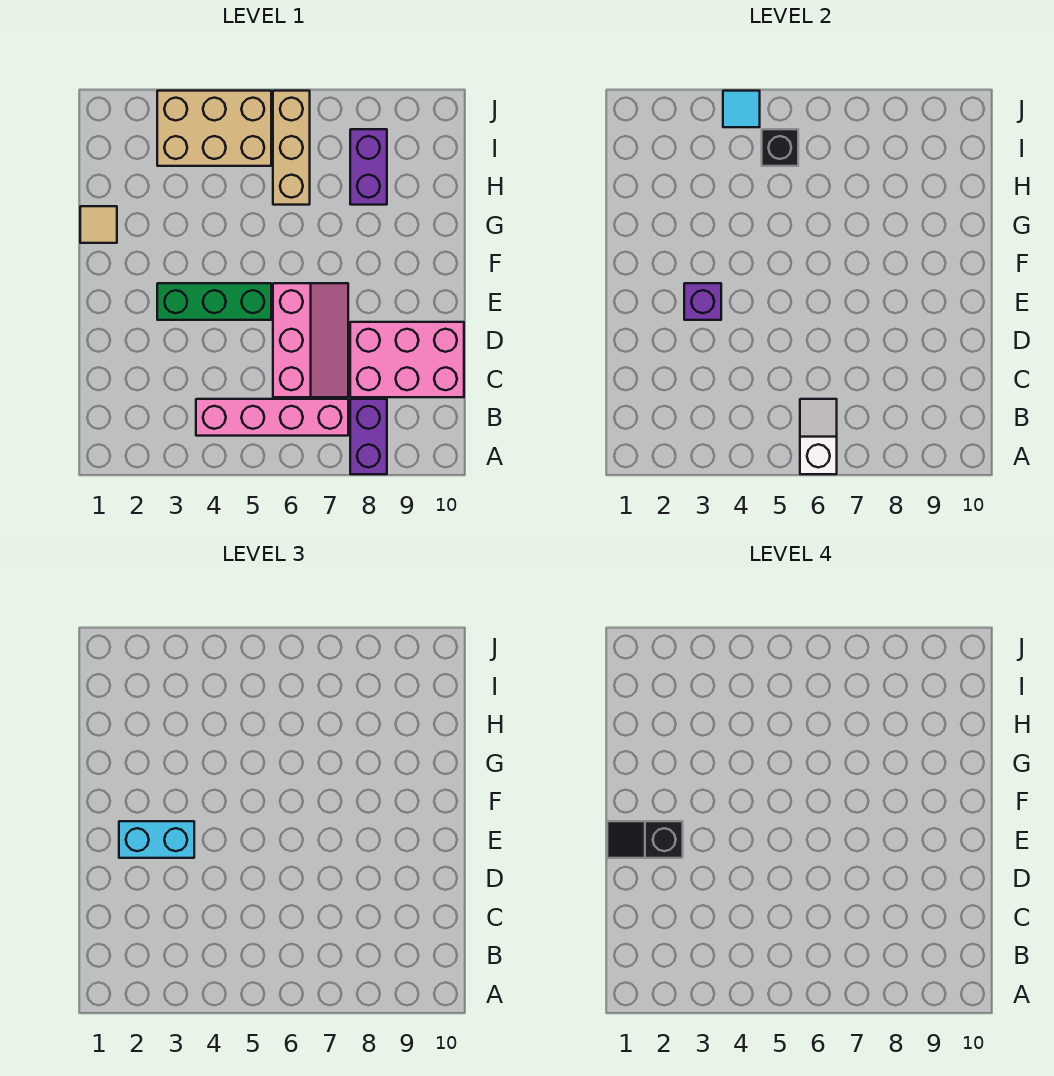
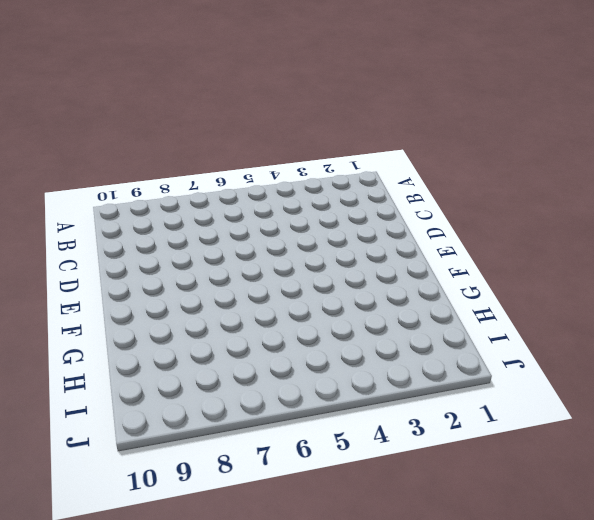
none -> purple 1x2 brick [350,399,387,474]
none -> pink 1x4 brick [196,399,348,436]
none -> pink 2x3 slope [273,283,348,397]

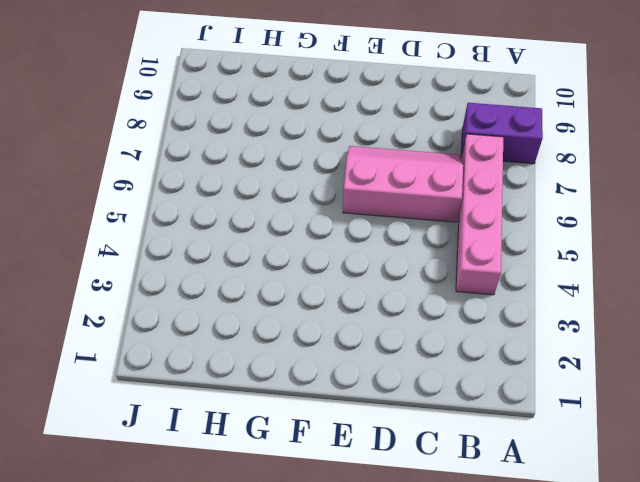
none -> pink 2x3 brick [350,322,464,397]
none -> green 1x3 brick [157,283,271,320]
none -> tan 1x1 tile [80,206,117,243]

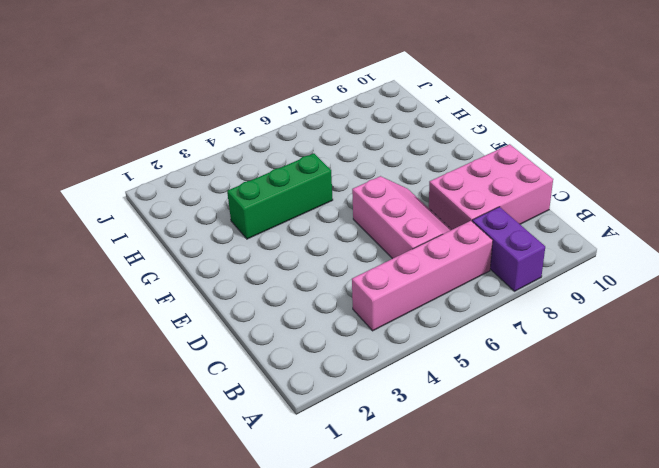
green 1x3 brick [227,153,333,239] -> green 1x3 brick moved to [157,283,271,320]
none -> tan 1x1 tile [80,206,117,243]
none -> tan 1x3 brick [273,91,310,205]
none -> purple 1x2 brick [350,129,387,205]

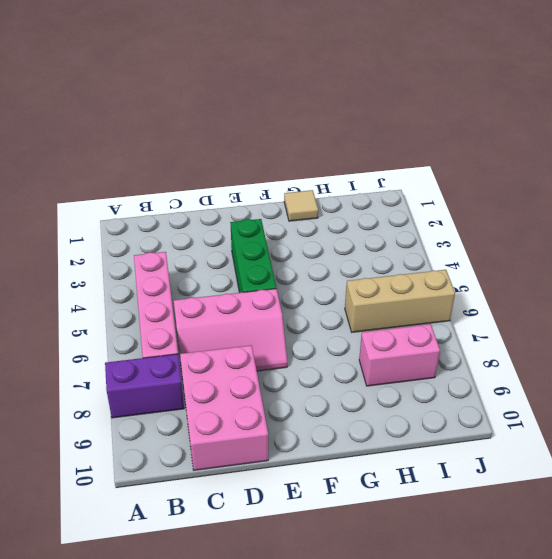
pink 1x2 brick [359,324,440,386] -> purple 1x2 brick [350,129,387,205]
none -> tan 2x3 brick [157,91,271,166]
none -> white 1x2 slope [800,399,837,474]
none -> purple 1x1 brick [684,283,721,320]

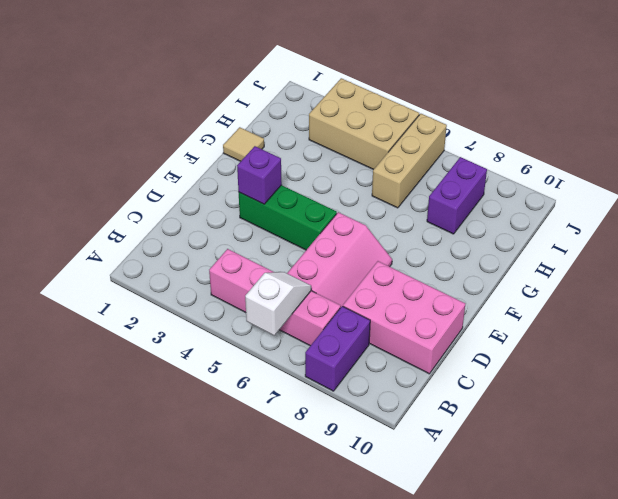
none -> black 1x1 brick [762,129,798,166]
none -> cyan 1x1 tile [723,91,760,127]
none -> cyan 1x2 brick [119,821,194,858]

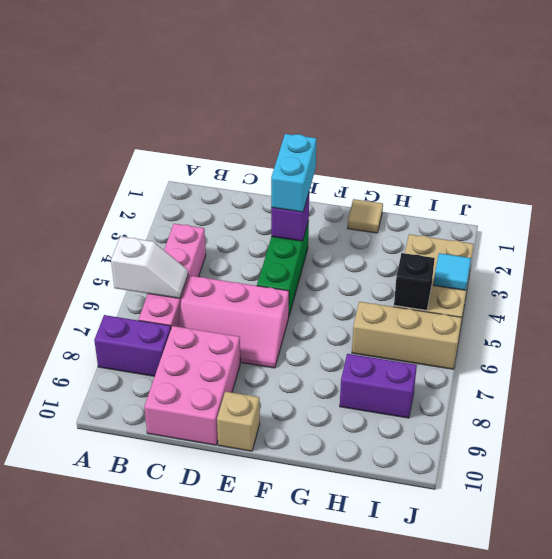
tan 1x1 brick [217,391,260,451] -> none
none -> black 1x2 slope [607,821,683,858]

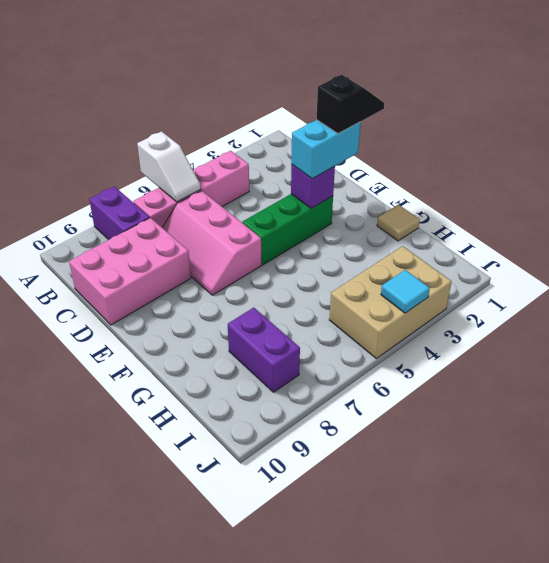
none -> tan 1x3 brick [273,91,310,205]
none -> black 1x1 brick [762,129,798,166]

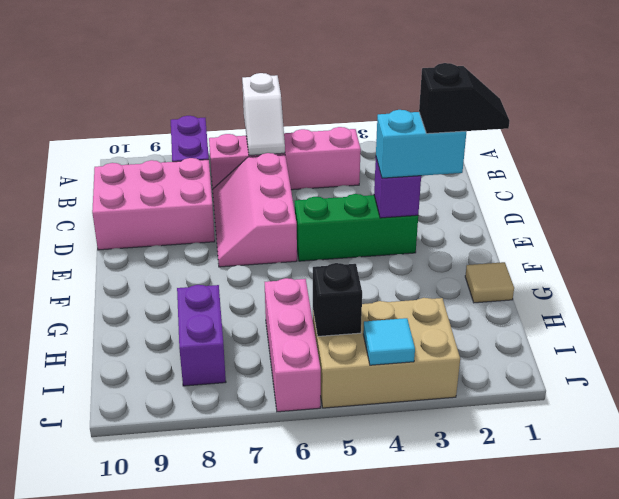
pink 1x3 brick [265,278,321,412] -> tan 1x3 brick [273,91,310,205]

